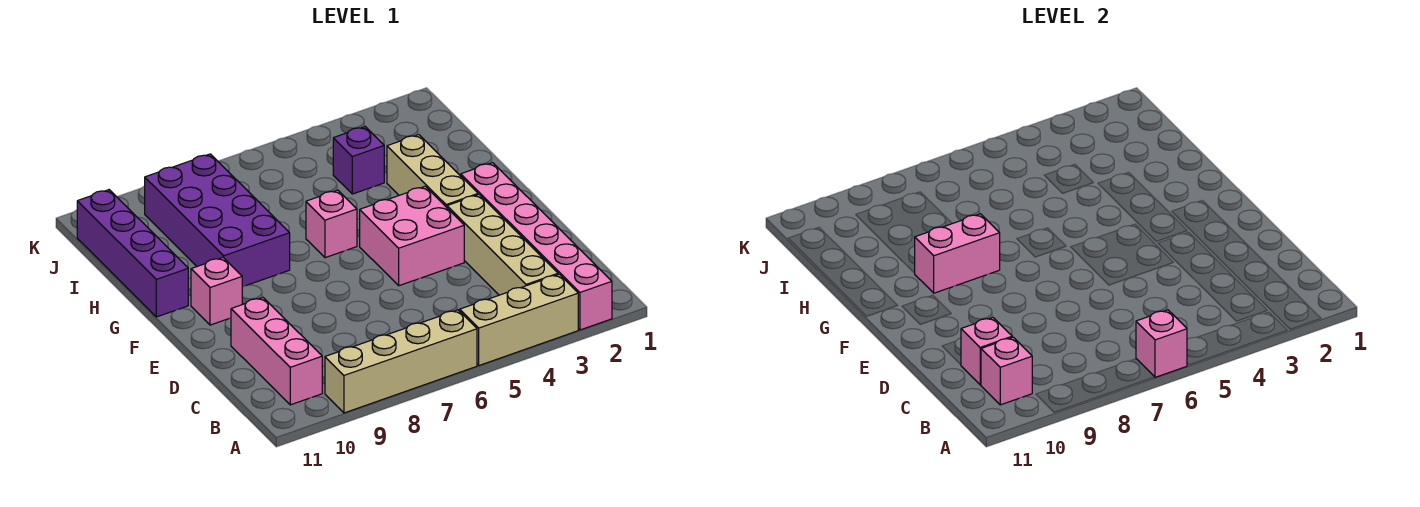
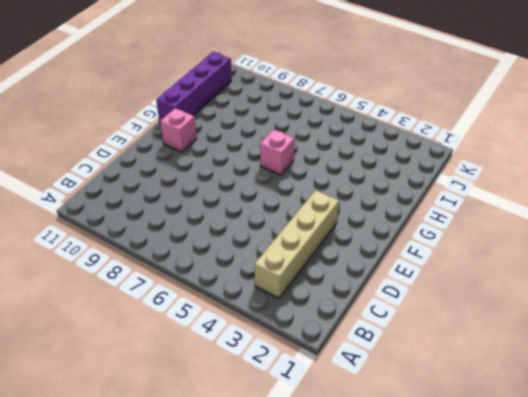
none -> pink 1x6 brick [461,163,612,330]
none -> tan 1x3 brick [460,274,578,365]
none -> tan 1x4 brick [325,310,477,413]

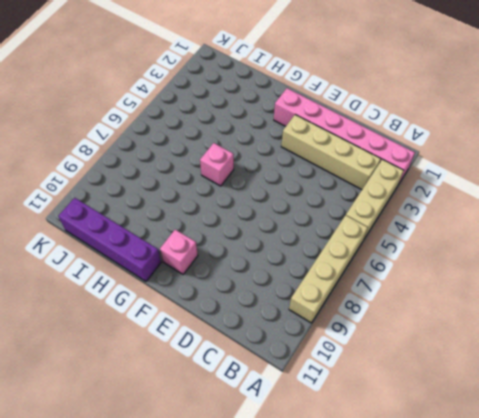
none -> pink 1x3 brick [231,298,322,405]
none -> pink 2x2 brick [360,186,464,286]
none -> tan 1x3 brick [387,135,478,207]

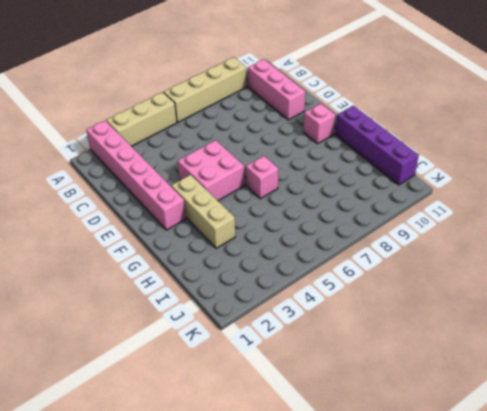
none -> tan 1x4 brick [447,195,558,295]
none -> purple 2x4 brick [145,154,290,287]
none -> purple 1x1 brick [333,127,384,194]

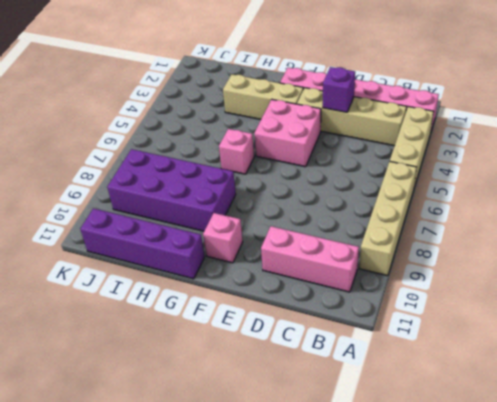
purple 1x1 brick [323,67,355,112] -> purple 1x1 brick moved to [333,127,384,194]
none -> pink 1x1 brick [1136,310,1187,377]
none -> pink 1x1 brick [981,337,1032,405]
none -> pink 1x1 brick [961,318,1012,385]

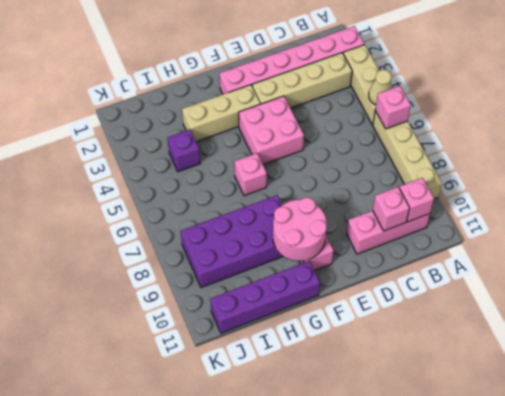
tan 1x1 cone [369,70,392,105] -> none
pink 2x2 round brick [273,197,327,261] -> pink 1x2 brick [915,214,1000,293]

